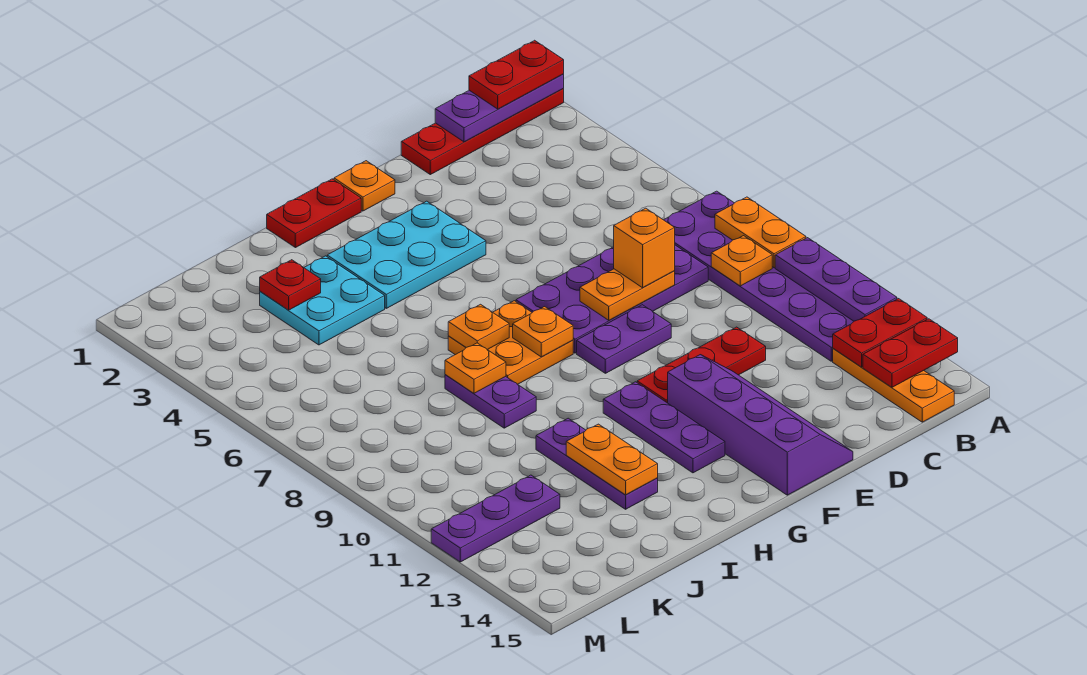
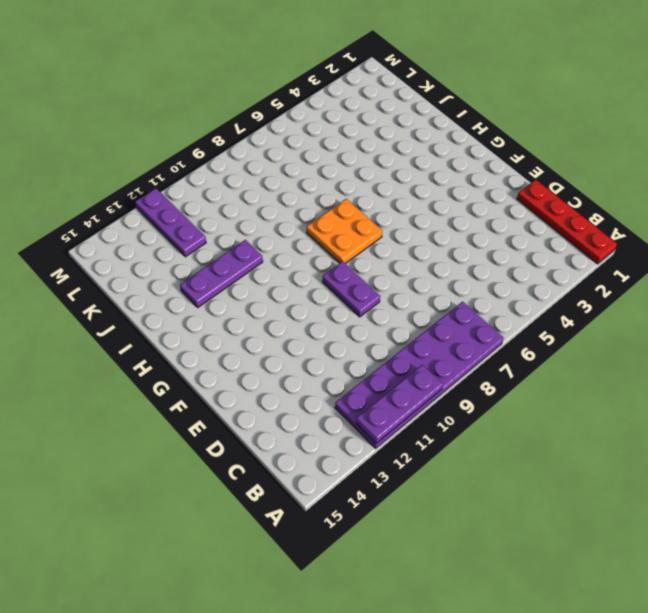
none -> orange 1x3 plate [833,349,954,422]
none -> purple 2x4 plate [516,245,708,353]
none -> red 1x3 plate [637,327,766,403]
none -> purple 2x4 slope [668,355,853,495]

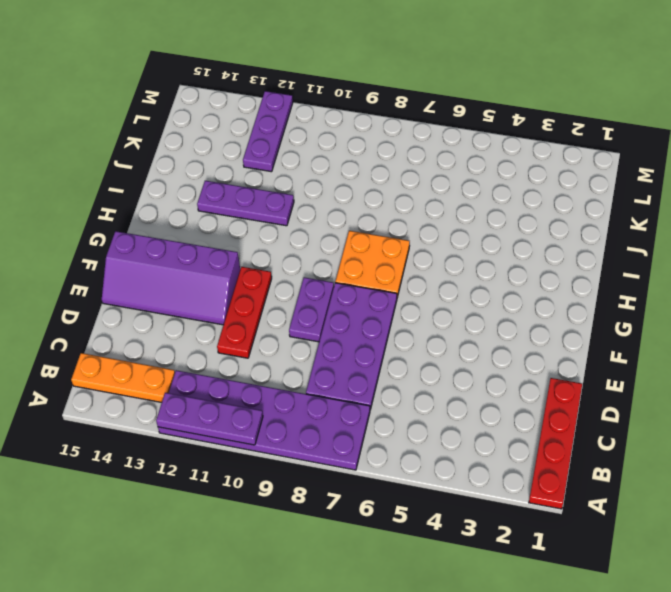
none -> orange 1x1 plate [334,161,395,211]
none -> cyan 2x3 plate [327,201,486,308]
none -> red 1x2 plate [267,179,361,248]
none -> purple 1x3 plate [603,382,725,473]

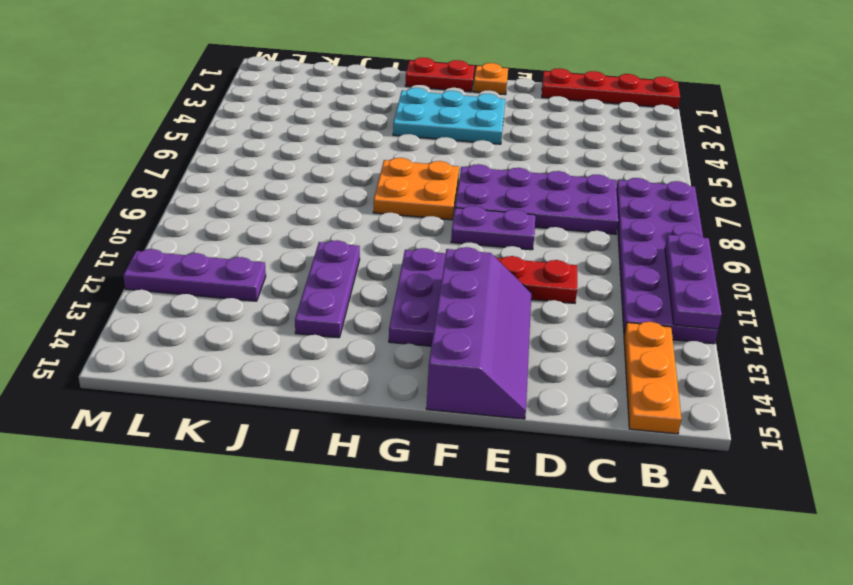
none -> cyan 2x2 plate [260,256,385,345]
none -> purple 1x2 plate [445,375,536,428]
none -> purple 1x3 plate [435,74,564,142]
none -> orange 1x2 plate [715,197,806,268]

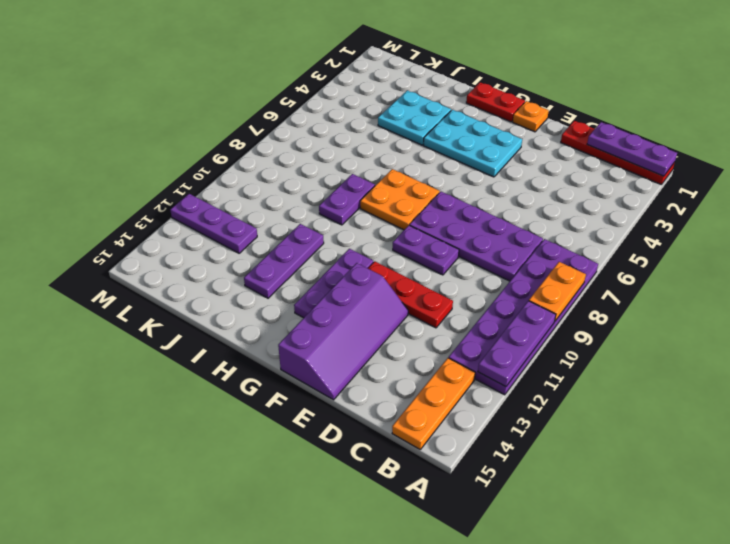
none -> red 1x2 plate [833,299,927,367]
none -> red 1x2 plate [863,319,958,387]
none -> orange 1x1 plate [711,236,772,286]
none -> orange 1x2 plate [580,269,675,320]

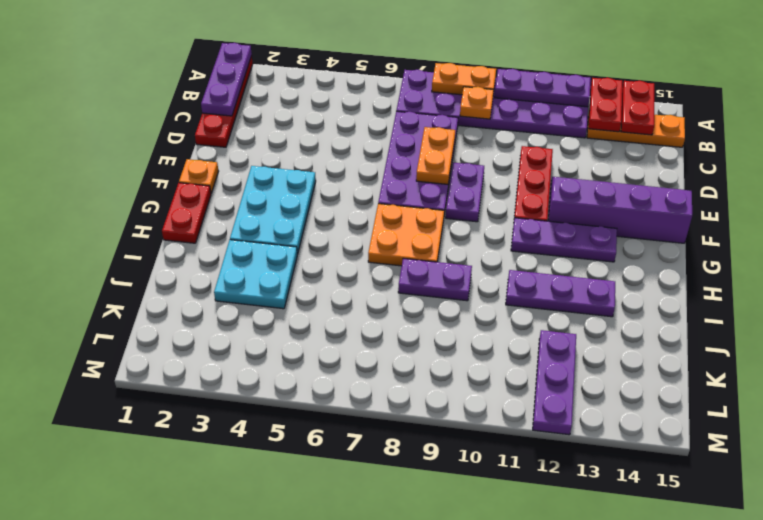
none -> orange 1x1 plate [513,307,573,357]
none -> orange 1x1 plate [448,304,509,350]
none -> orange 1x1 plate [445,343,506,393]
none -> orange 1x2 plate [566,424,658,495]

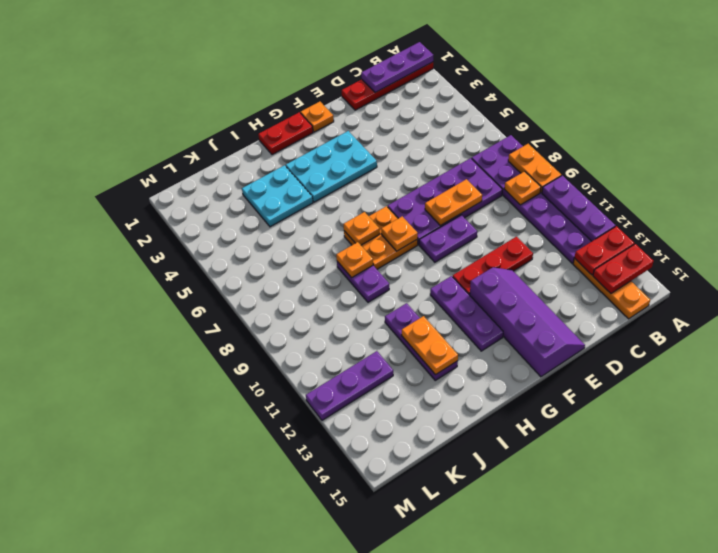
none -> red 1x1 plate [260,260,321,310]
none -> red 1x2 plate [469,40,564,109]
none -> orange 1x1 brick [614,208,675,288]

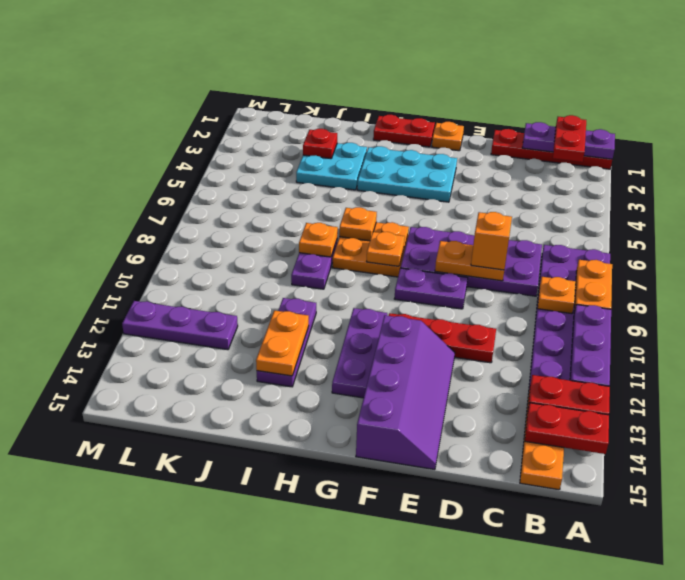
red 1x2 plate [553,115,586,162] -> red 1x2 plate turned to [469,40,564,109]

